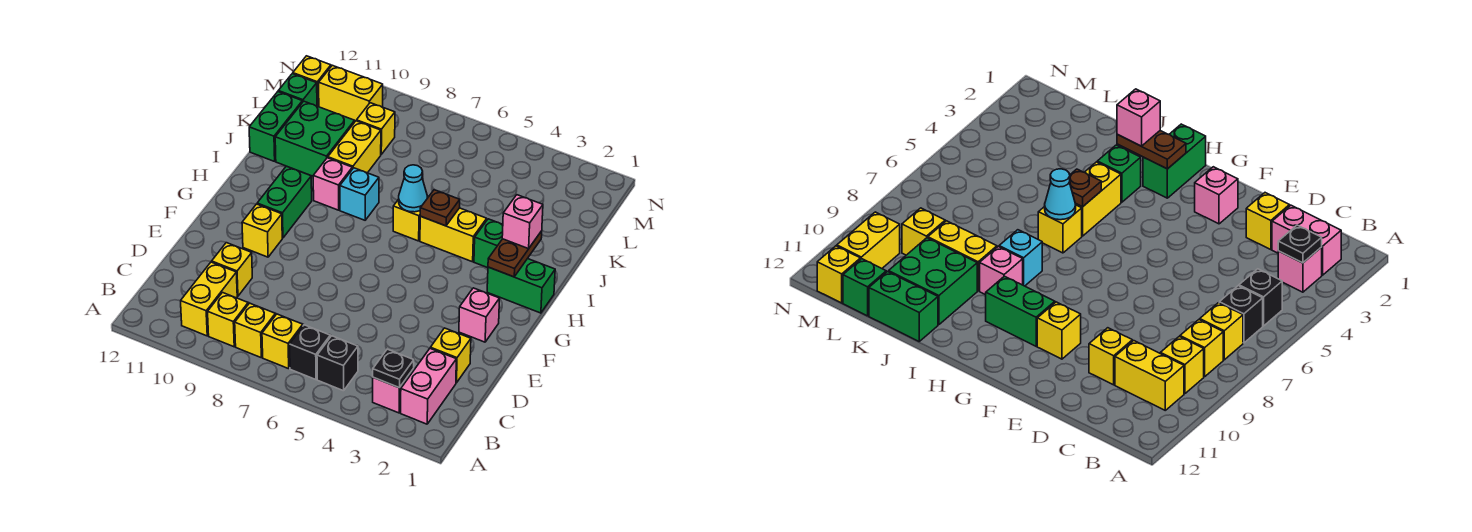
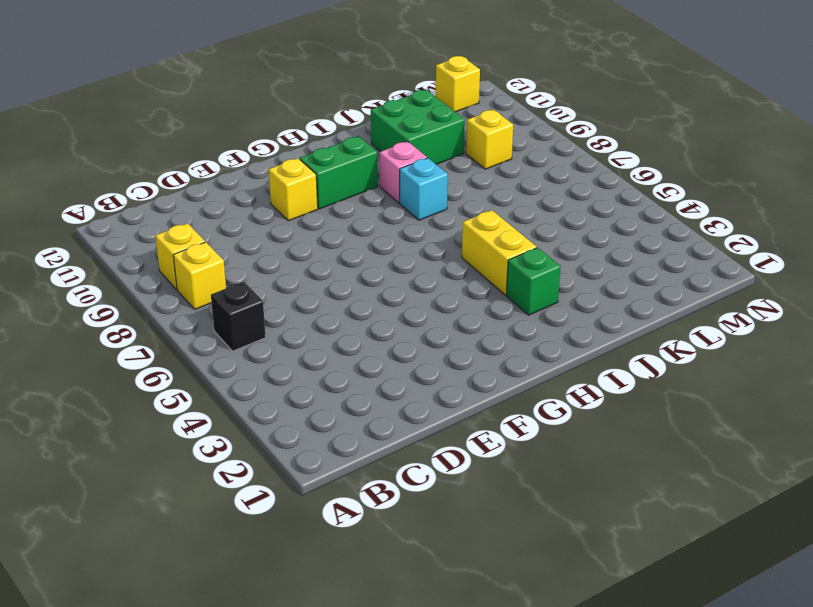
none -> pink 1x2 brick [401,349,456,424]
none -> pink 1x1 brick [373,369,414,413]
none -> black 1x1 brick [317,336,358,391]
none -> yellow 1x1 brick [262,314,303,369]

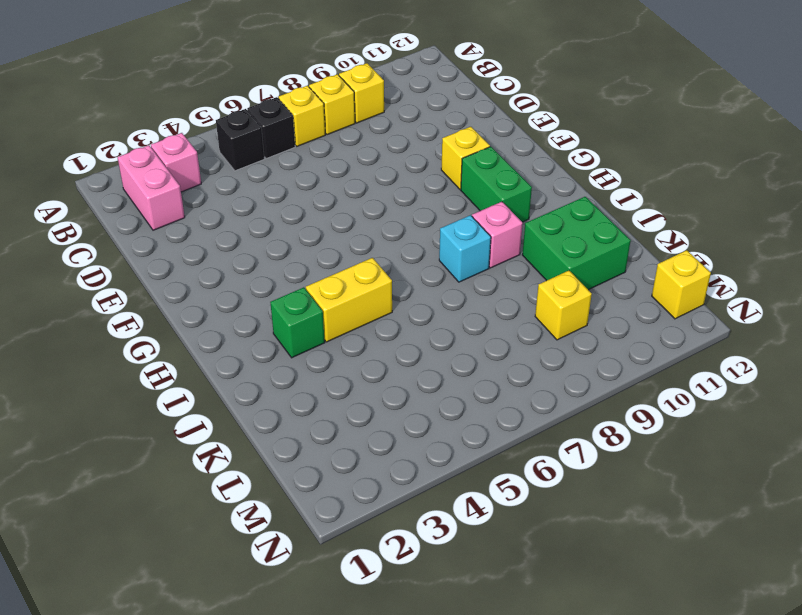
none -> yellow 1x2 brick [181,262,237,336]
none -> yellow 1x1 brick [430,328,471,383]
none -> yellow 1x1 brick [212,243,252,296]
none -> pink 1x1 brick [459,288,500,342]

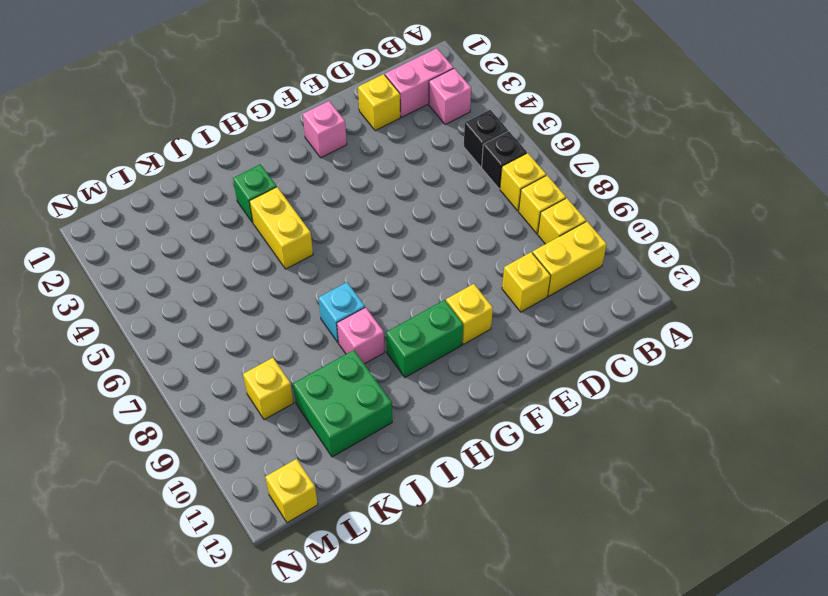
none -> green 1x2 brick [487,259,555,313]
none -> yellow 1x1 brick [393,196,429,241]
none -> yellow 1x2 brick [328,121,381,173]
none -> green 1x2 brick [249,92,302,161]

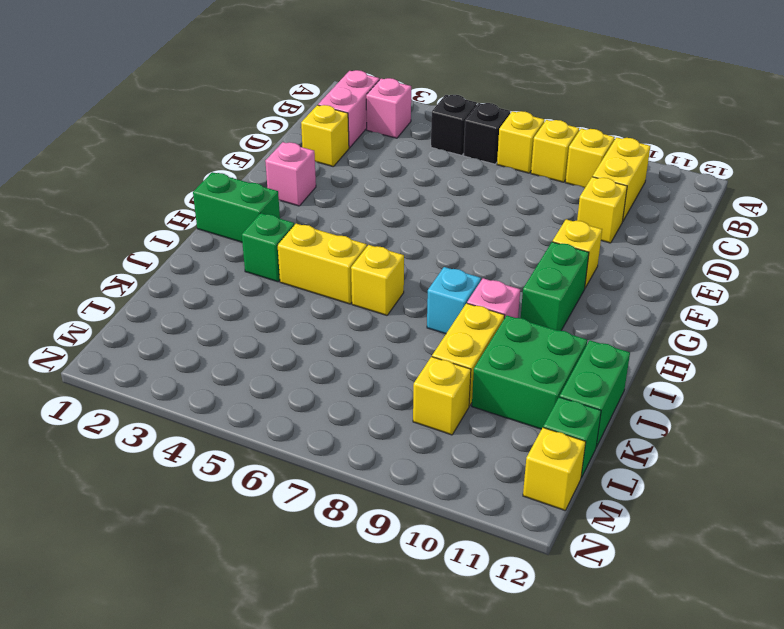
none -> yellow 1x2 brick [319,65,383,121]
none -> black 1x1 plate [373,349,414,388]
none -> brown 1x2 plate [488,231,542,277]
none -> brown 1x1 plate [420,190,460,226]

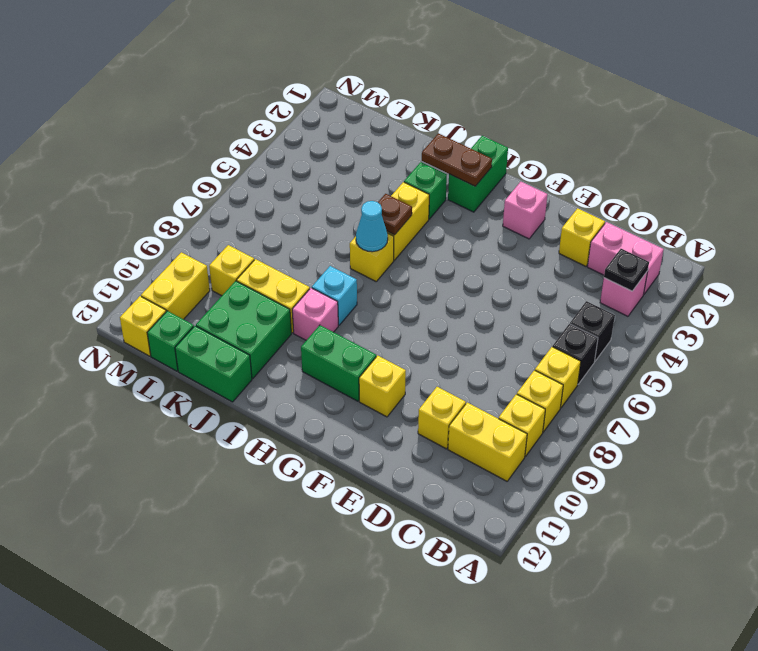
none -> pink 1x1 brick [502,195,543,249]

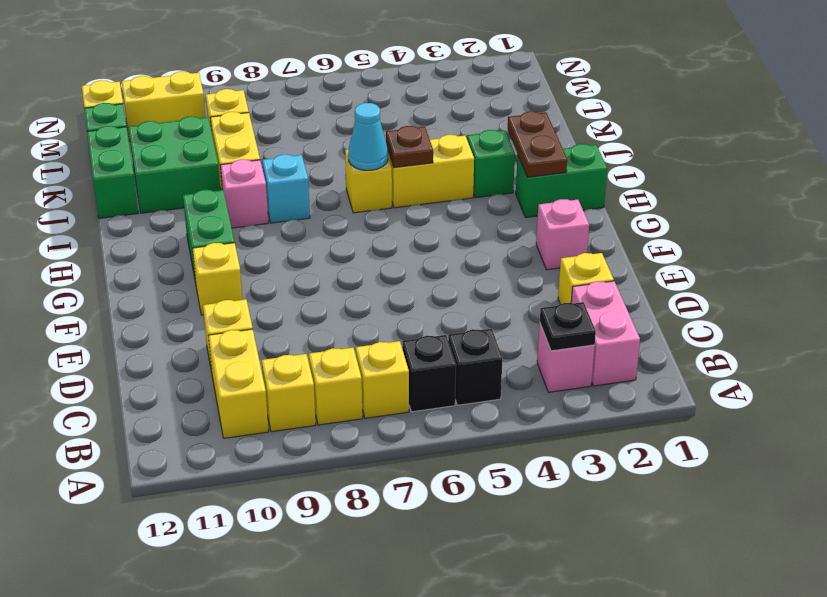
none -> pink 1x1 brick [502,195,543,249]

